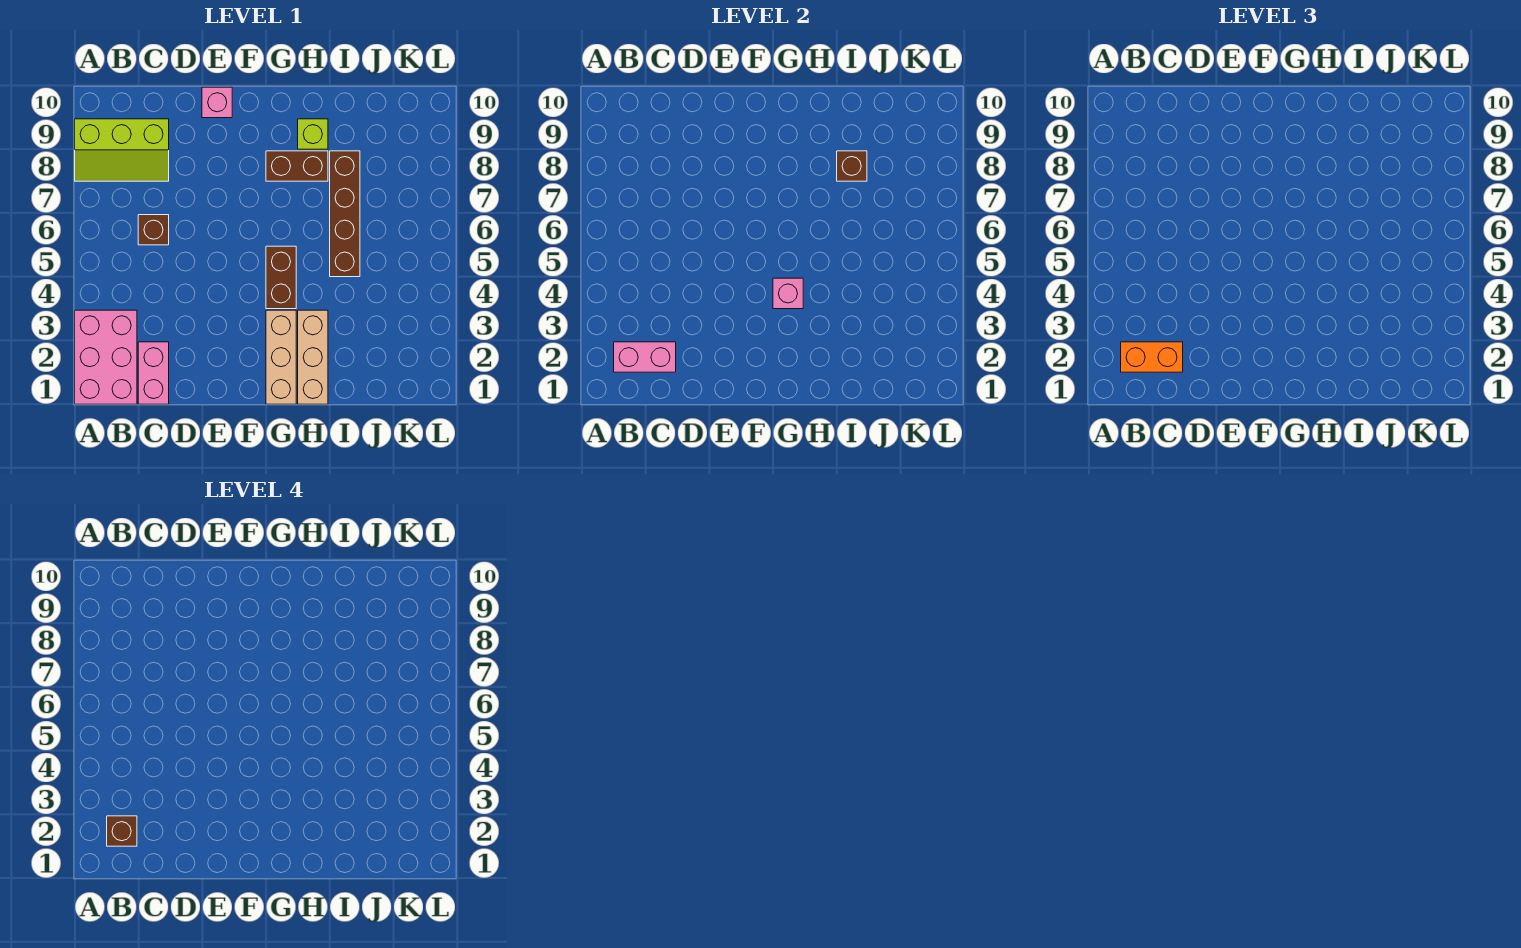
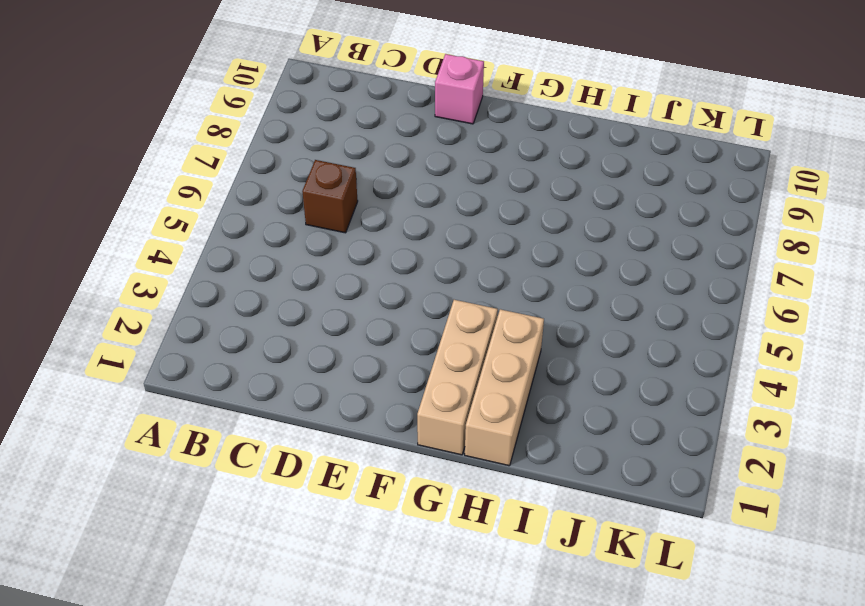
none -> pink 2x3 brick [75,310,137,404]
none -> lime 2x3 slope [75,119,169,181]
none -> pink 1x2 brick [138,342,169,404]

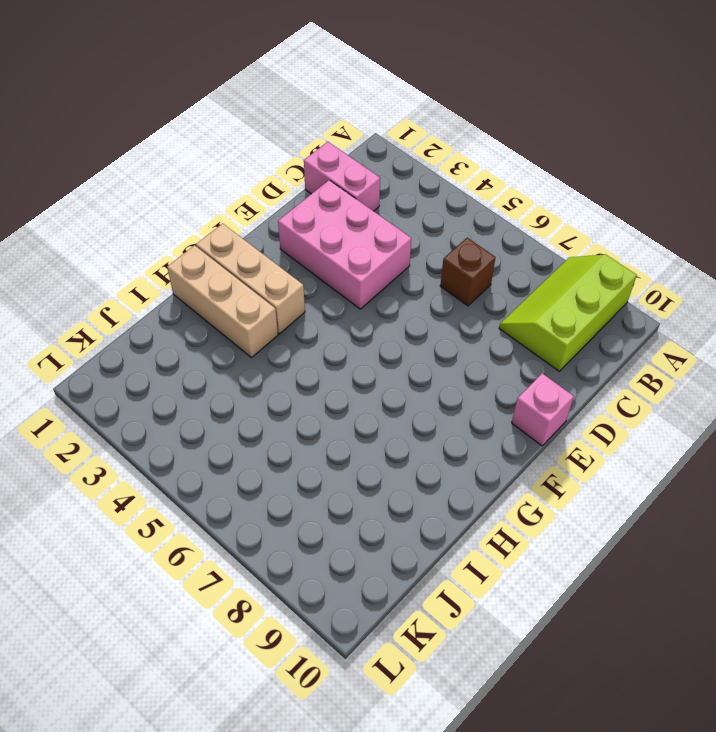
pink 2x3 brick [278,180,411,309] -> pink 2x3 brick moved to [75,310,137,404]
none -> brown 1x2 brick [266,246,296,309]
none -> brown 1x2 brick [266,151,328,181]
none -> lime 1x1 brick [298,119,328,149]

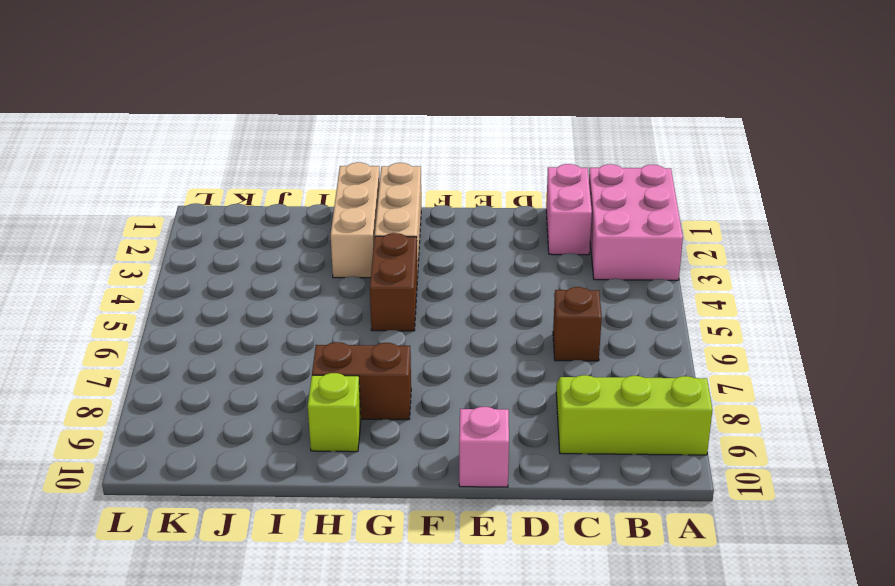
none -> brown 1x4 brick [330,151,360,277]
none -> pink 1x2 brick [614,342,676,372]
none -> pink 1x1 brick [773,278,803,309]

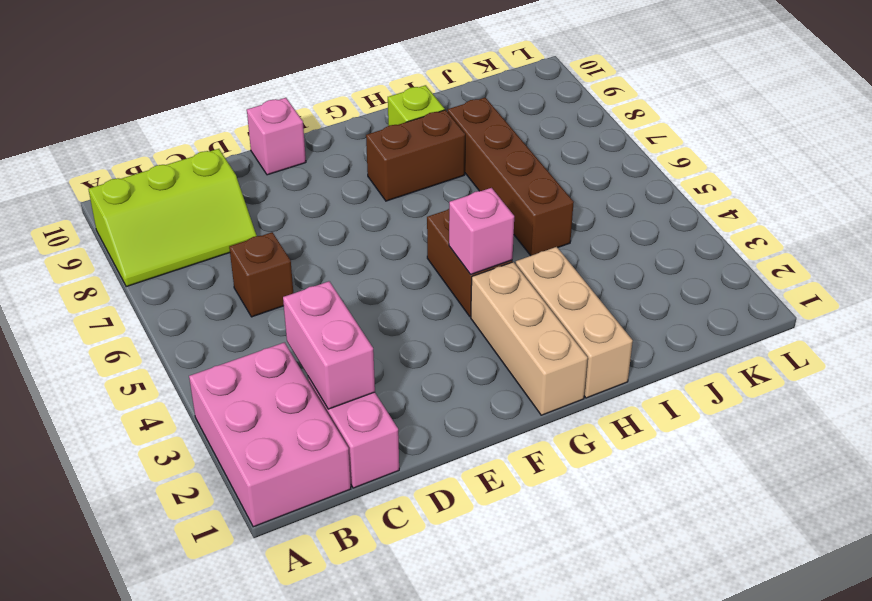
pink 1x2 brick [283,281,375,409] -> pink 1x2 brick turned to [614,342,676,372]
none -> brown 1x1 brick [837,151,867,181]
none -> orange 1x2 brick [1121,342,1183,372]
none -> brown 1x1 brick [107,816,137,846]

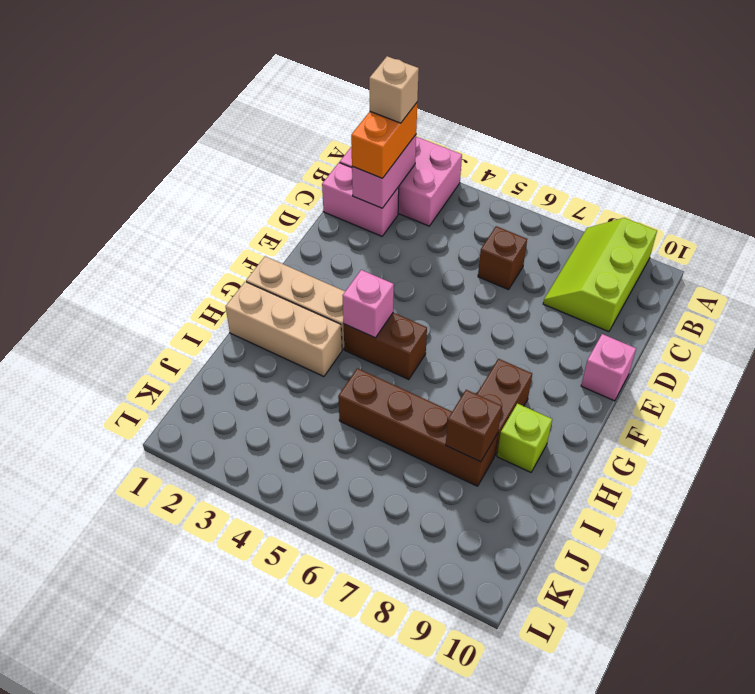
tan 1x1 brick [369,56,419,123] -> brown 1x1 brick [107,816,137,846]

